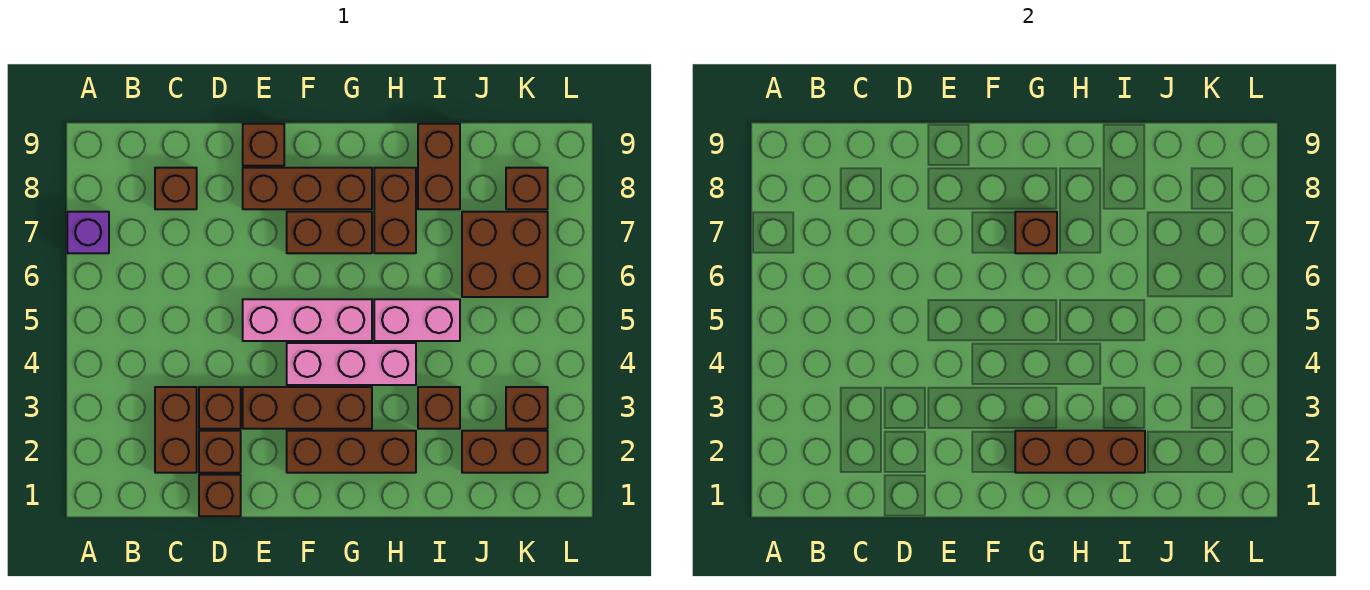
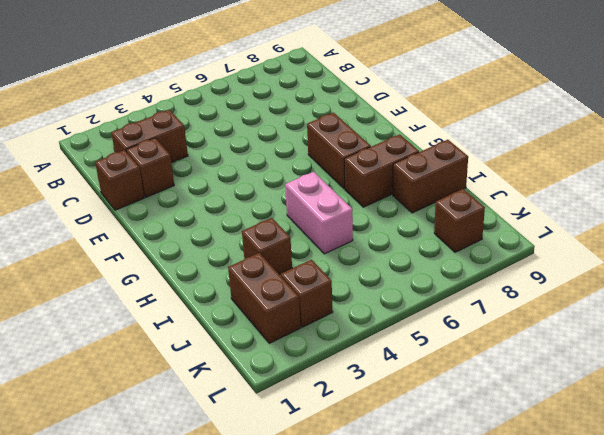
none -> purple 1x1 brick [67,212,109,253]
none -> brown 1x1 brick [155,168,197,209]
none -> brown 1x1 brick [199,387,241,429]

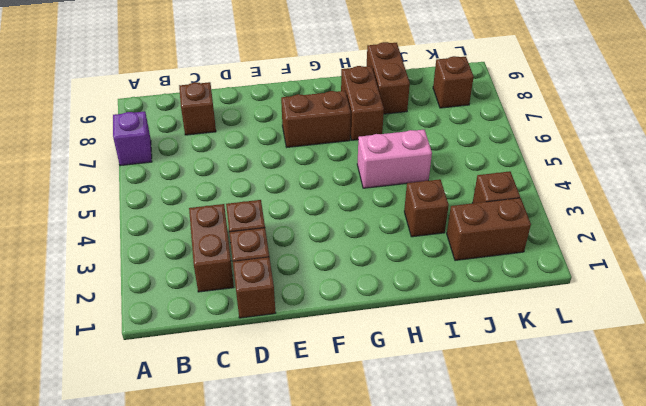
none -> brown 1x3 brick [243,387,372,429]
none -> pink 1x3 brick [243,299,372,341]
none -> brown 1x3 brick [243,168,372,209]

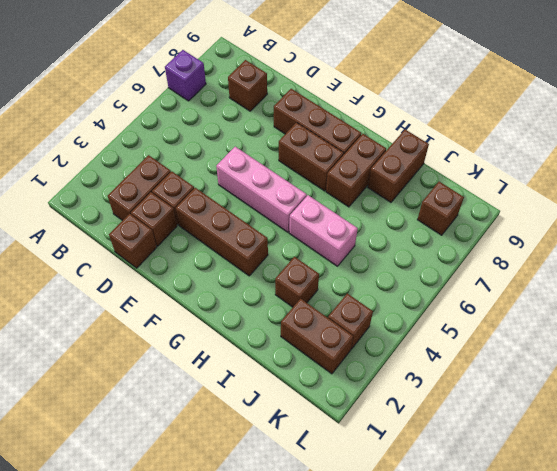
none -> brown 1x1 brick [243,124,284,166]
none -> brown 1x3 brick [287,431,416,473]
none -> pink 1x3 brick [287,343,416,385]

